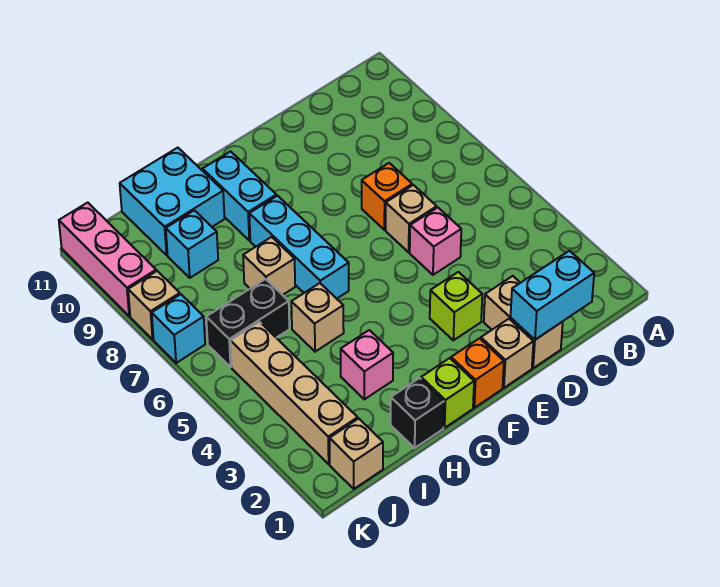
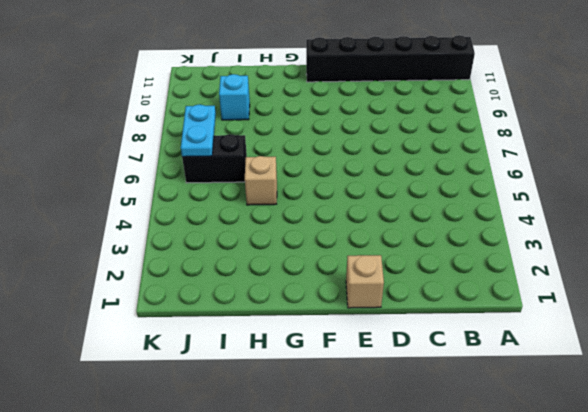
black 1x6 brick [306,35,475,82] -> none
cyan 1x2 plate [181,104,216,157] -> none
none -> tan 1x2 brick [484,276,563,368]
none -> pink 1x1 brick [410,207,461,275]
none -> tan 1x1 brick [386,185,437,252]

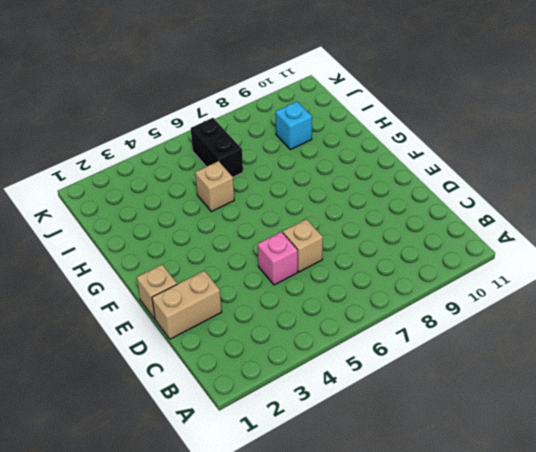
none -> orange 1x1 brick [362,163,412,230]
none -> lime 1x1 brick [430,272,482,340]
none -> orange 1x1 brick [451,338,504,408]

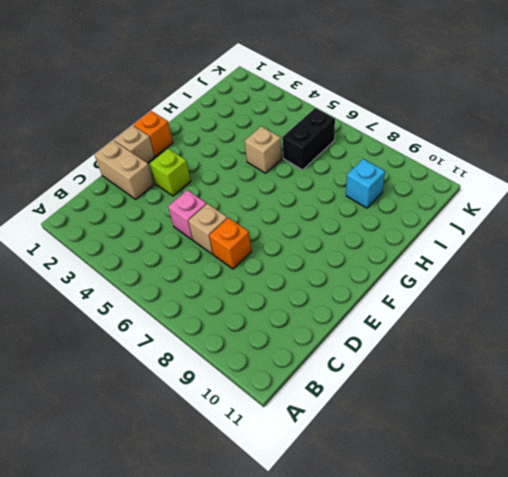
none -> lime 1x1 brick [421,358,474,428]
none -> cyan 1x3 brick [249,196,349,299]
none -> cyan 1x2 brick [202,151,276,240]

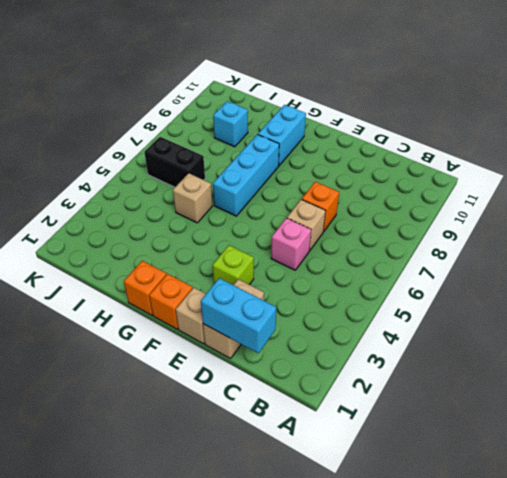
orange 1x1 brick [124,261,166,315] -> lime 1x1 brick [421,358,474,428]
none -> black 1x1 brick [391,378,444,448]
none -> pink 1x1 brick [341,330,393,399]
none -> tan 1x1 brick [243,237,295,295]

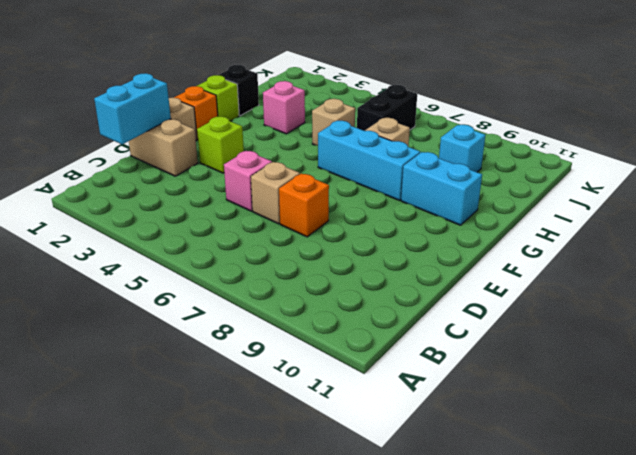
none -> cyan 2x2 brick [120,148,224,255]
none -> tan 1x1 brick [329,419,383,489]
none -> tan 1x4 brick [230,322,358,464]

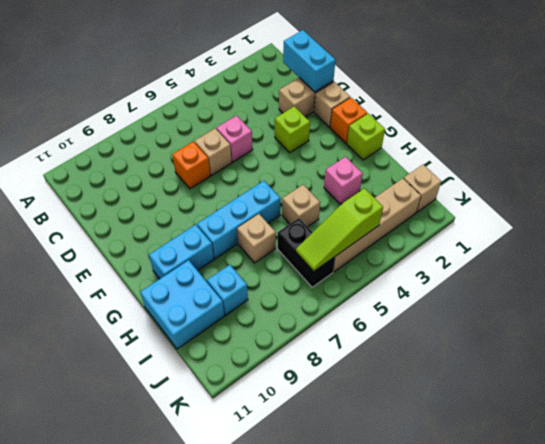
lime 1x3 slope [296,188,383,271] -> none
none -> black 1x1 brick [391,378,444,448]
none -> cyan 1x1 brick [152,294,205,363]
none -> tan 1x1 brick [128,271,180,339]

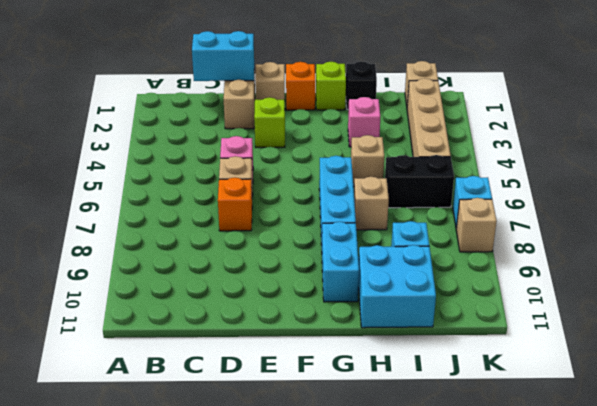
none -> pink 1x3 brick [59,203,156,316]

